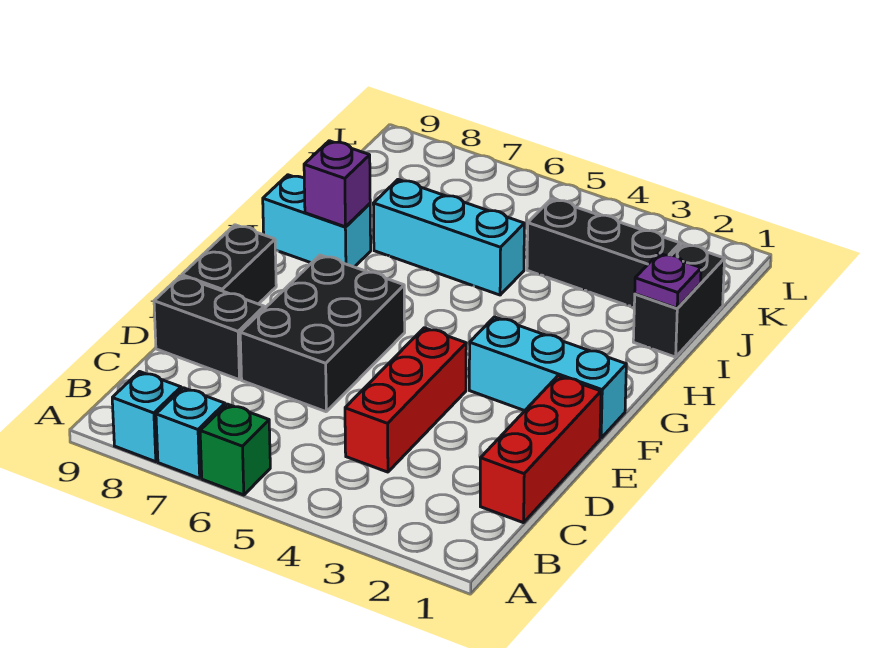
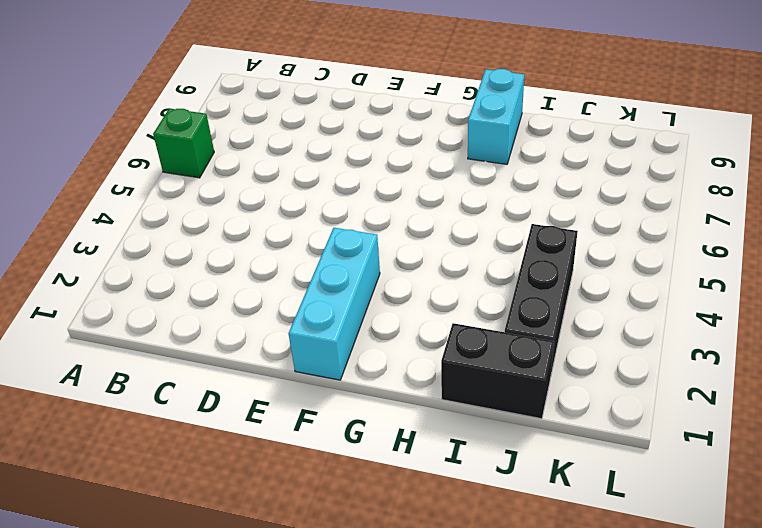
none -> cyan 1x1 brick [156,388,225,478]
none -> cyan 1x1 brick [112,372,181,462]
none -> red 1x3 brick [480,376,601,523]

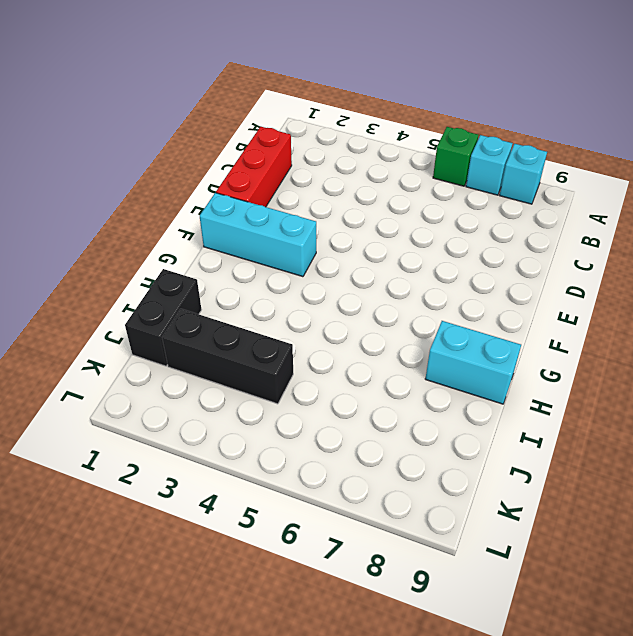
none -> red 1x3 brick [345,328,466,472]
none -> black 2x3 brick [240,255,405,412]
none -> black 1x2 brick [154,276,264,379]

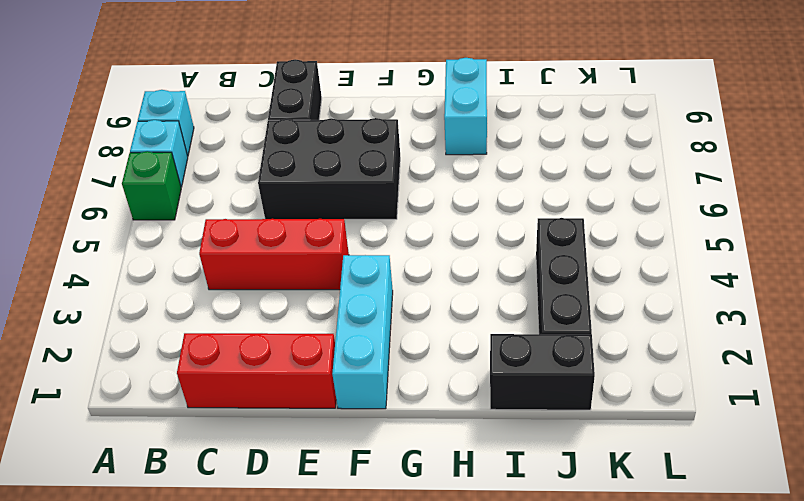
none -> black 1x2 brick [182,225,276,304]
none -> cyan 1x3 brick [373,180,524,295]
none -> purple 1x1 brick [304,141,370,227]

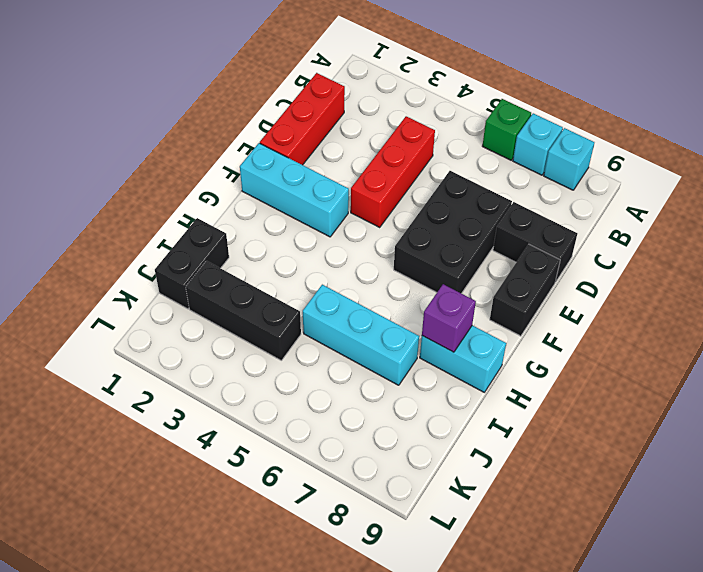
none -> purple 1x1 plate [635,253,701,308]

